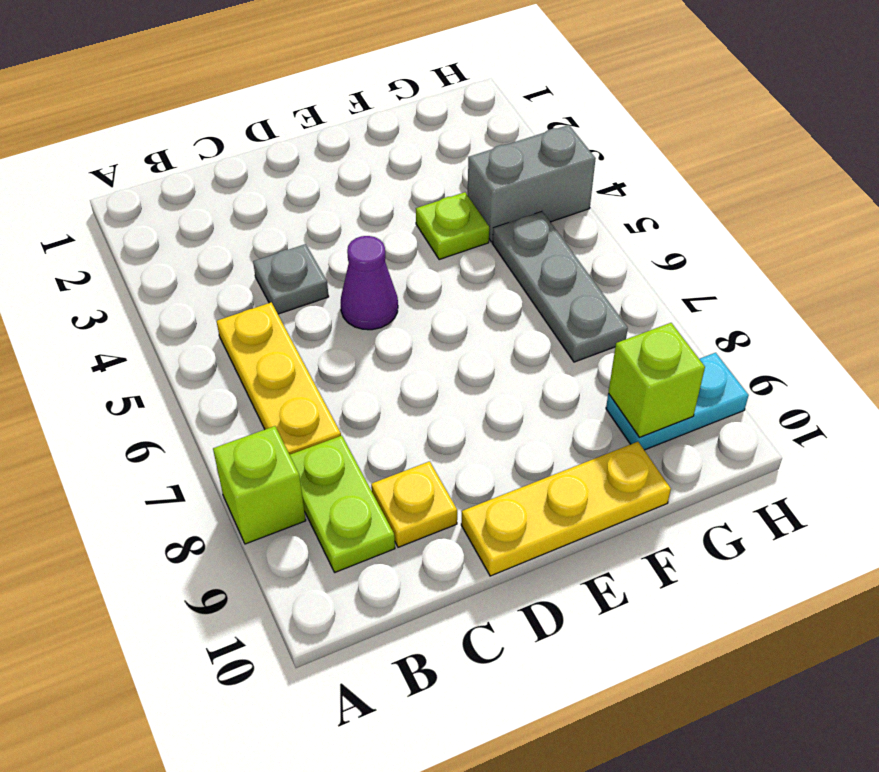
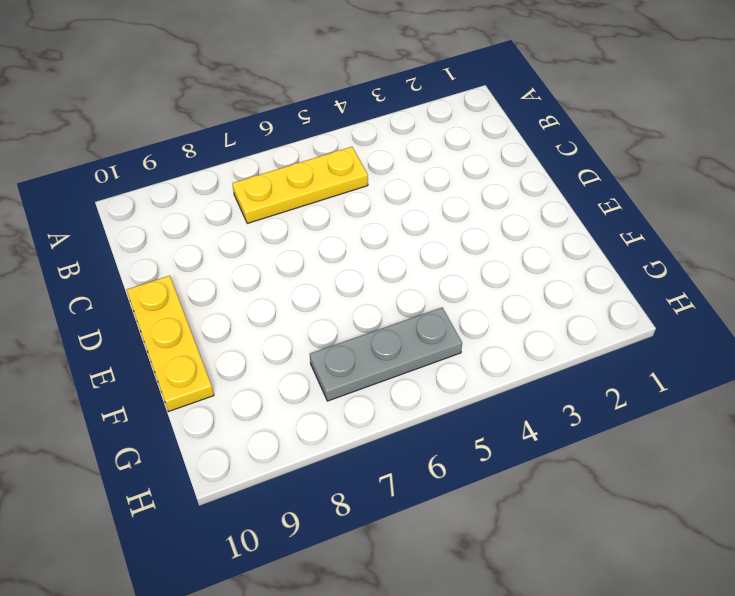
none -> lime 1x1 brick [213,426,306,544]
none -> lime 1x2 plate [290,436,395,572]
none -> grey 1x1 plate [253,244,329,314]

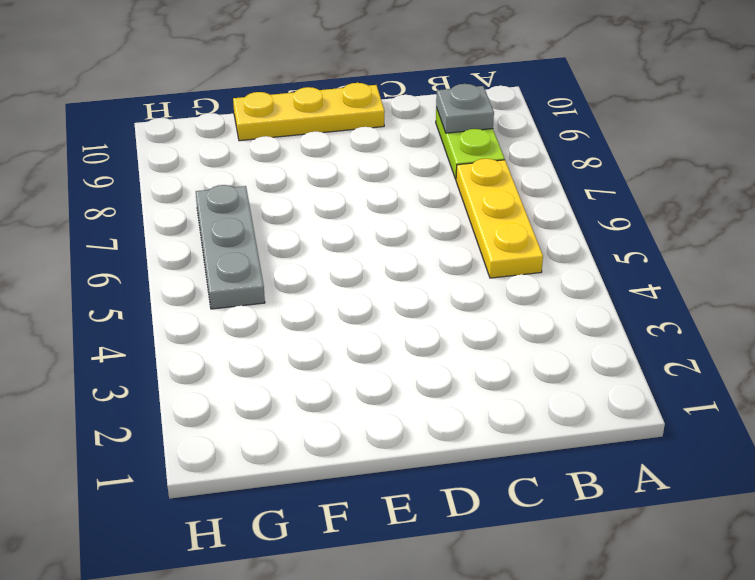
grey 1x1 plate [436,84,494,133] -> grey 1x1 plate moved to [253,244,329,314]
none -> lime 1x1 brick [213,426,306,544]
none -> yellow 1x1 plate [371,461,457,547]
none -> purple 1x1 cone [341,236,398,330]

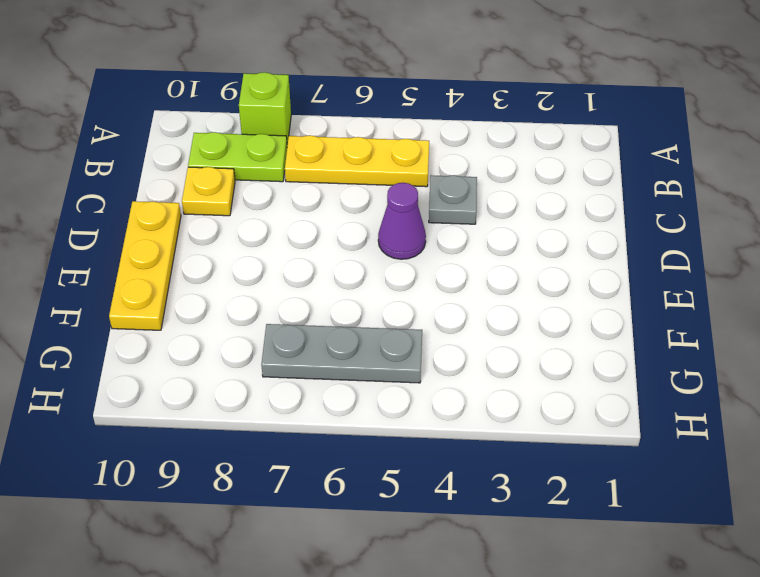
none -> lime 1x1 plate [416,192,489,260]
none -> grey 1x2 brick [468,125,596,242]
none -> cyan 1x2 plate [606,353,749,450]

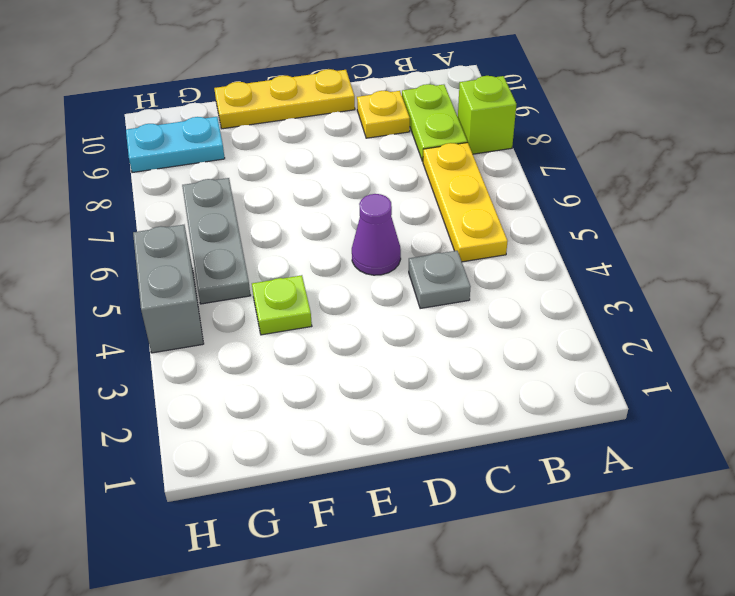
grey 1x2 brick [133,225,204,353] -> grey 1x2 brick turned to [468,125,596,242]
none -> lime 1x1 brick [608,323,705,437]

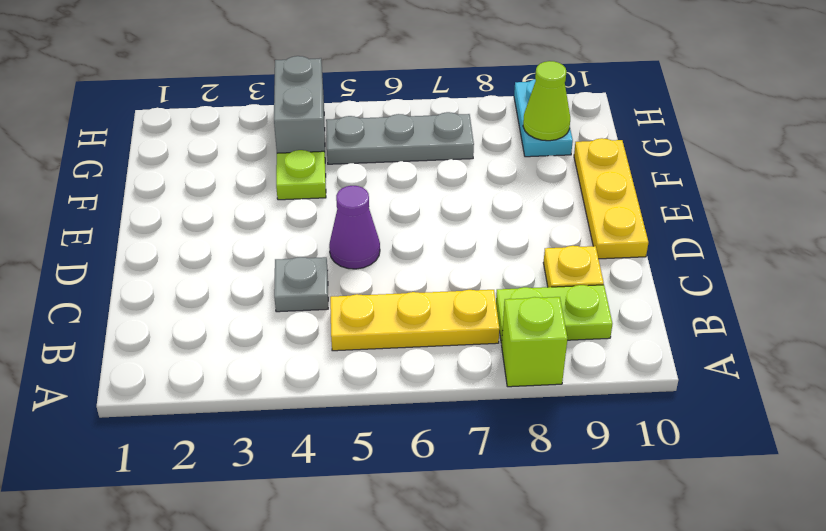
lime 1x1 cone [523,61,570,141] -> lime 1x1 brick [608,323,705,437]

